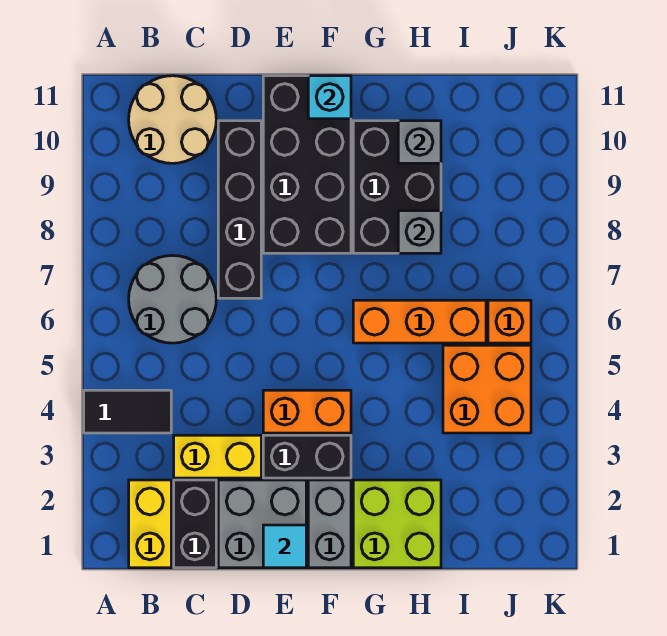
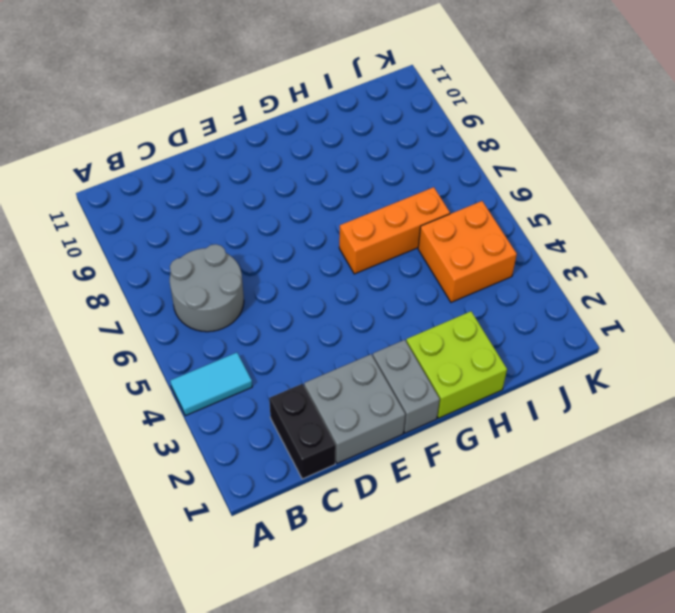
cyan 1x2 tile [170,353,252,416] -> black 1x2 tile [84,390,171,433]
none -> yellow 1x2 brick [129,480,171,568]
none -> tan 2x2 round brick [129,76,216,163]
none -> yellow 1x2 brick [174,435,261,478]

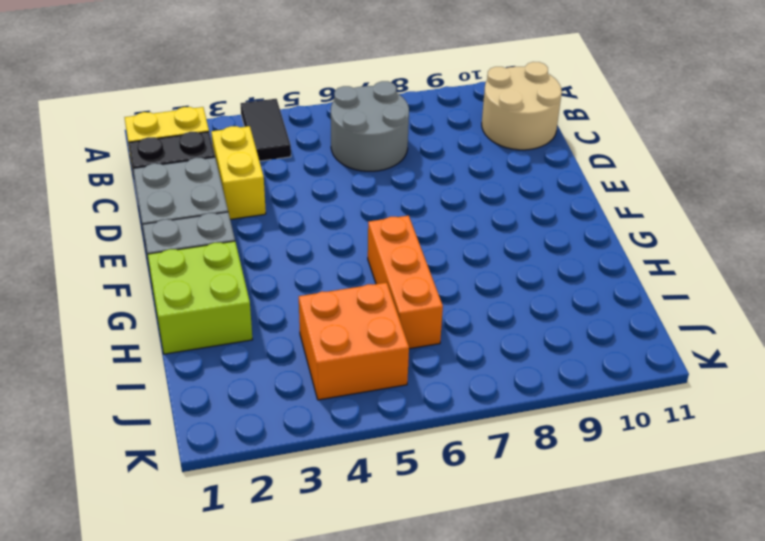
none -> black 1x4 brick [218,121,261,298]
none -> black 1x2 brick [263,435,351,478]
none -> orange 1x2 brick [263,390,351,433]

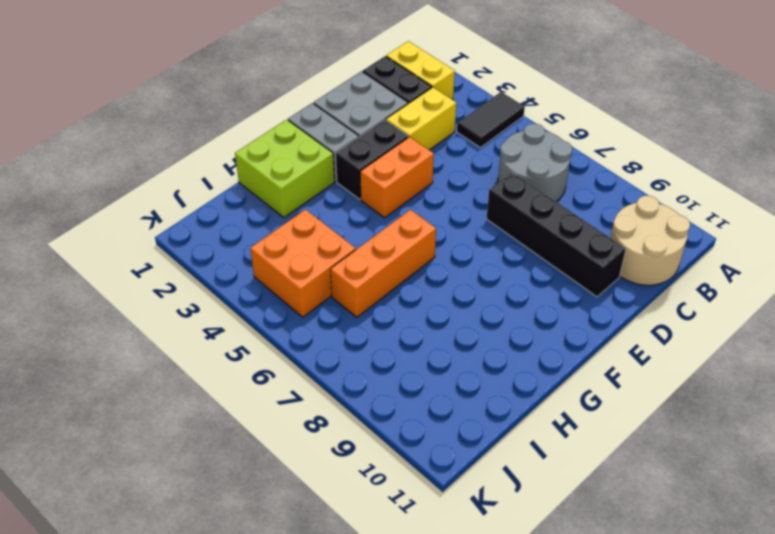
none -> black 2x4 brick [263,76,351,253]
none -> black 2x3 brick [353,121,441,253]
none -> orange 1x1 brick [488,300,531,343]

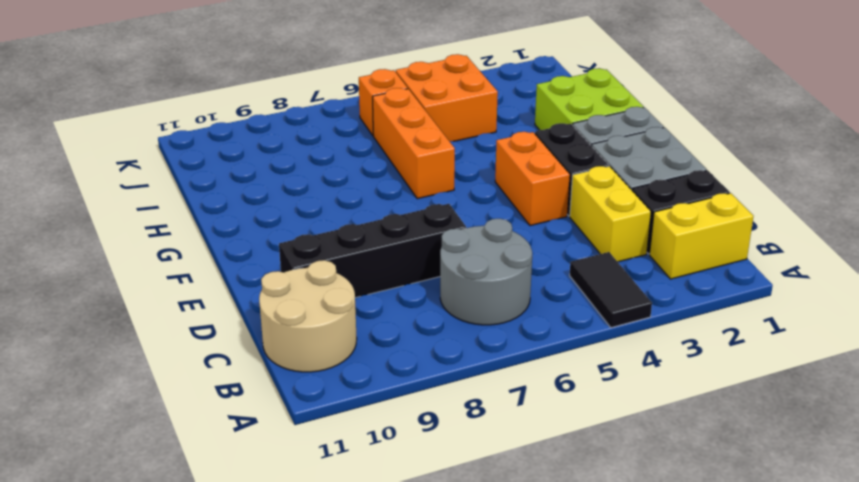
none -> black 2x4 brick [263,76,351,253]
none -> black 2x3 brick [353,121,441,253]
none -> cyan 1x1 tile [263,525,306,568]

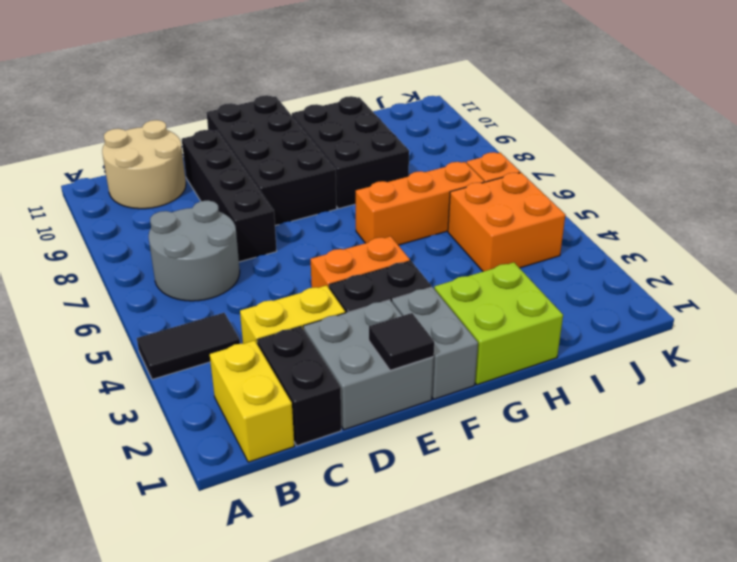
black 1x1 tile [369,313,434,370] -> cyan 1x1 tile [263,525,306,568]
none -> cyan 1x1 brick [308,76,351,119]
none -> grey 1x1 brick [398,211,441,253]
none -> grey 1x1 brick [398,121,441,163]

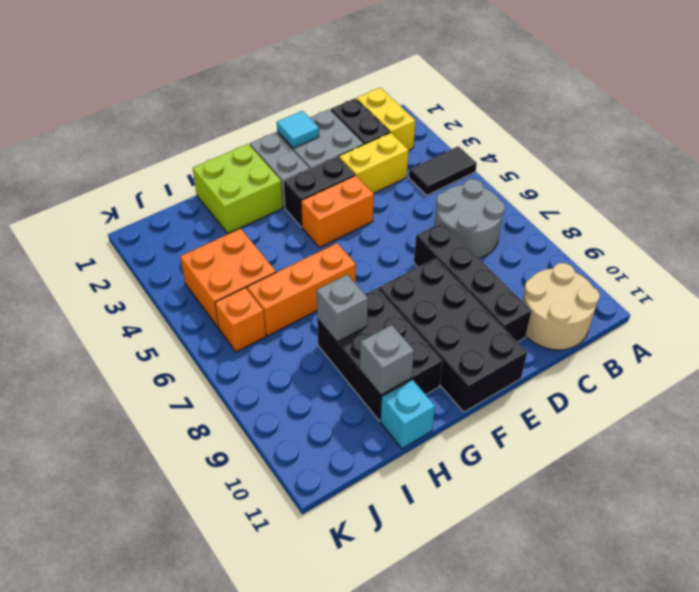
cyan 1x1 brick [381,380,435,449] -> cyan 1x1 brick moved to [308,76,351,119]

